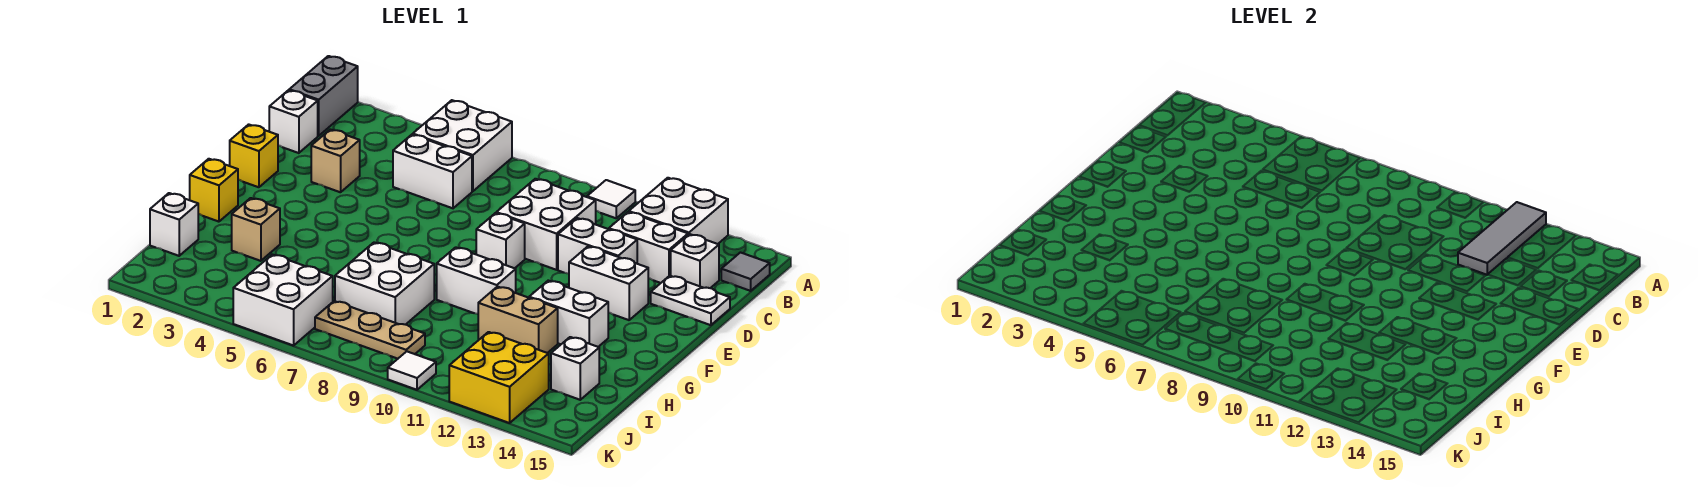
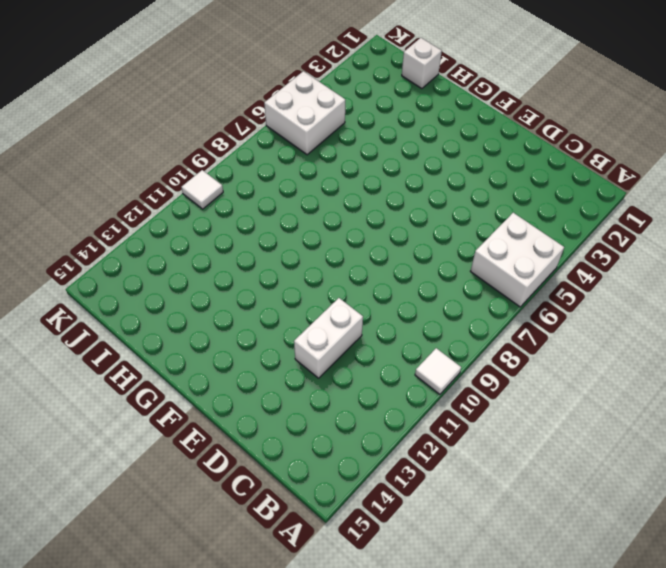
none -> grey 1x2 brick [289,56,358,136]
none -> white 2x2 brick [629,178,728,244]
none -> grey 1x1 tile [721,253,770,291]

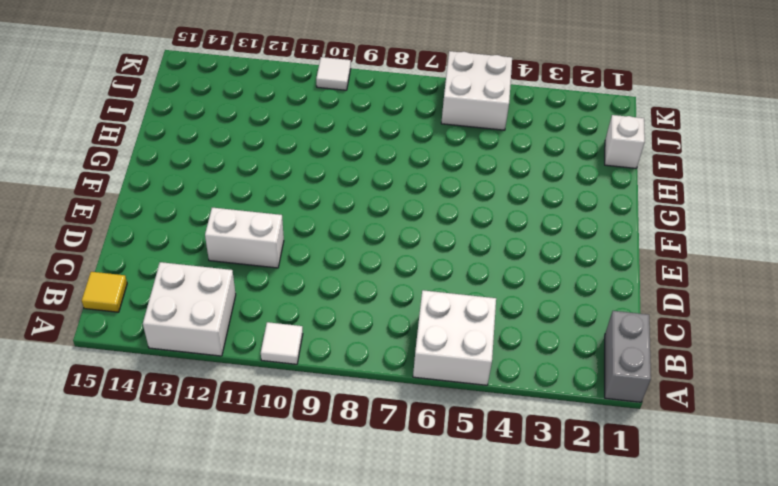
yellow 1x1 tile [82,272,127,312] -> grey 1x1 tile [721,253,770,291]
none -> white 1x1 brick [269,90,318,153]
none -> white 1x2 brick [393,134,472,208]
none -> white 2x2 brick [496,179,596,270]

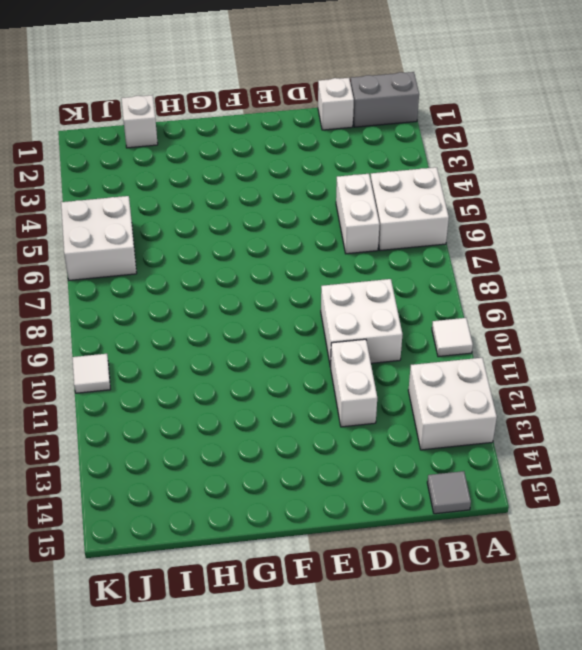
none -> white 1x2 brick [609,212,688,283]
none -> white 1x1 brick [671,234,719,288]
none -> tan 1x1 brick [311,129,360,192]

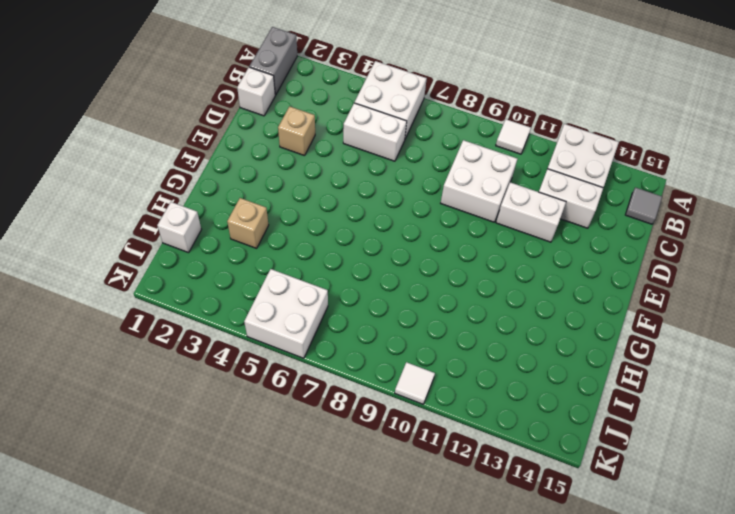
none -> white 1x1 brick [671,234,719,288]
none -> white 1x2 plate [651,276,730,325]
none -> yellow 1x1 brick [230,124,278,187]

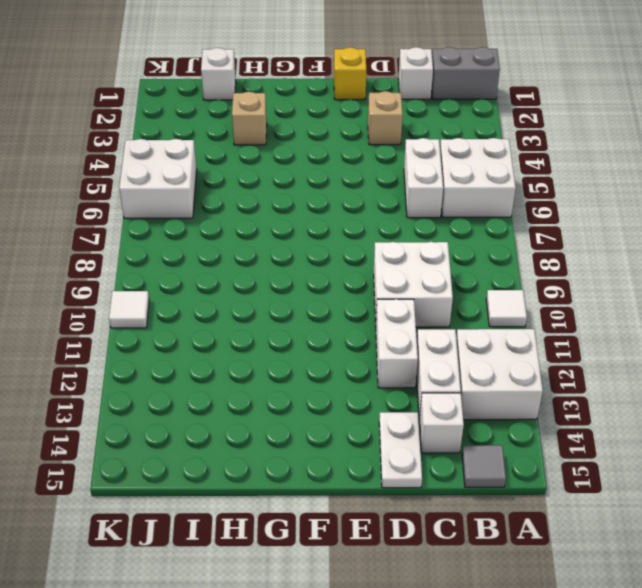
none -> white 1x1 brick [476,213,525,268]
none -> white 1x2 brick [569,246,648,320]
none -> yellow 1x1 brick [190,159,238,222]

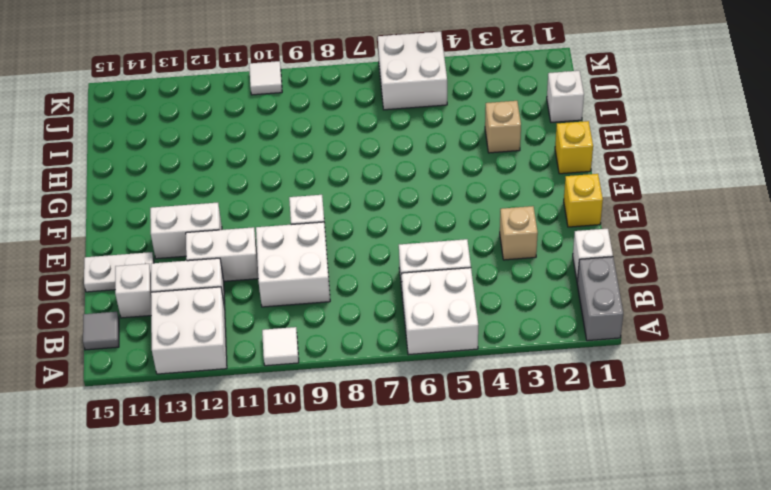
none -> white 1x2 brick [437,247,516,314]
none -> white 1x2 brick [529,281,608,347]
none -> white 2x2 brick [335,242,434,325]

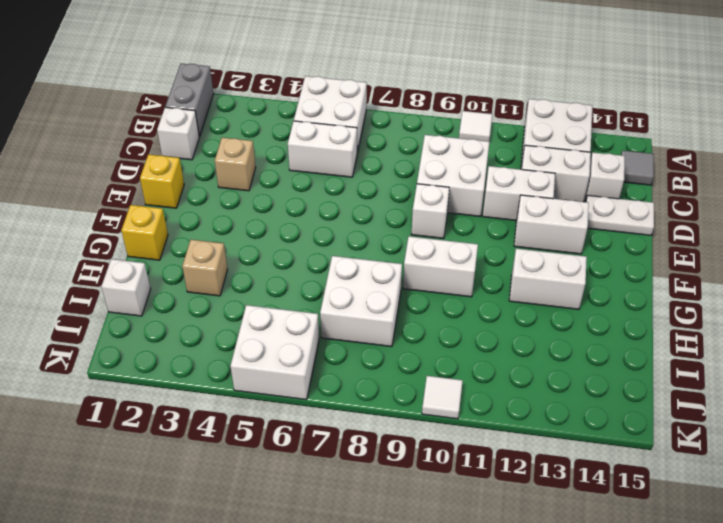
none -> tan 1x2 brick [478,287,558,353]
none -> white 1x1 brick [551,337,599,400]
none -> tan 1x3 plate [315,301,425,359]

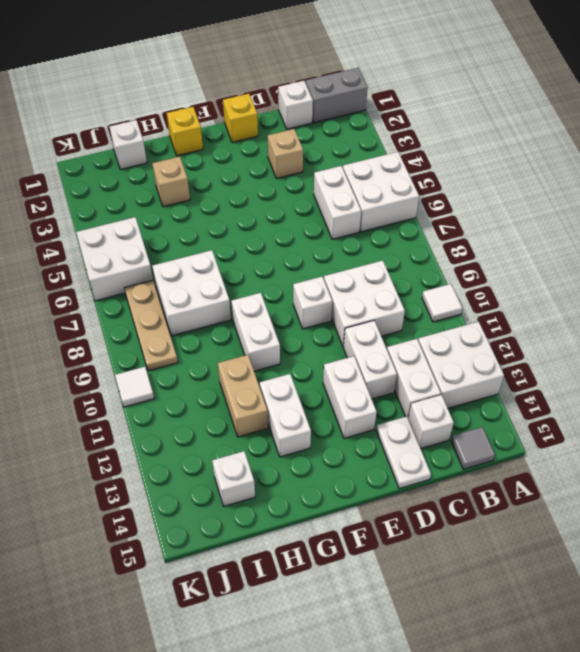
none -> yellow 2x2 brick [449,332,549,423]
none -> grey 1x3 tile [1458,202,1546,275]

